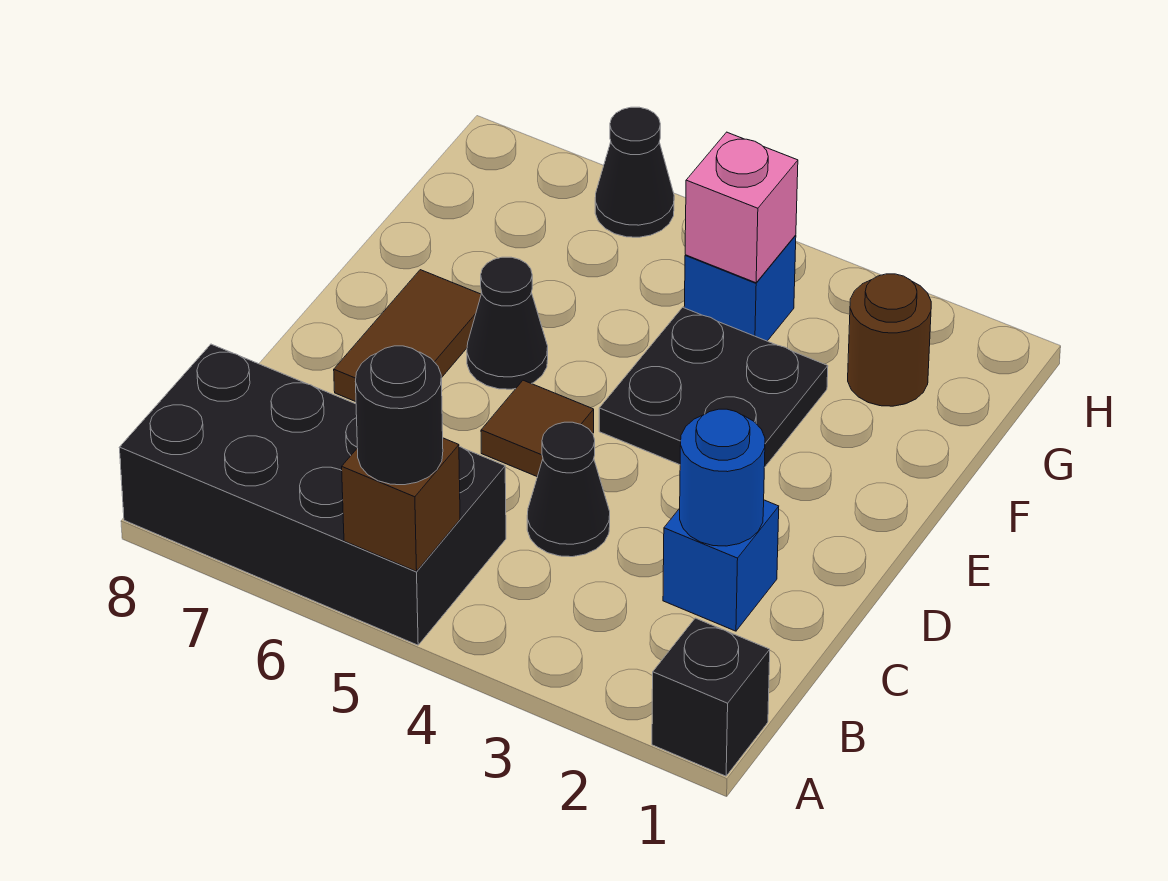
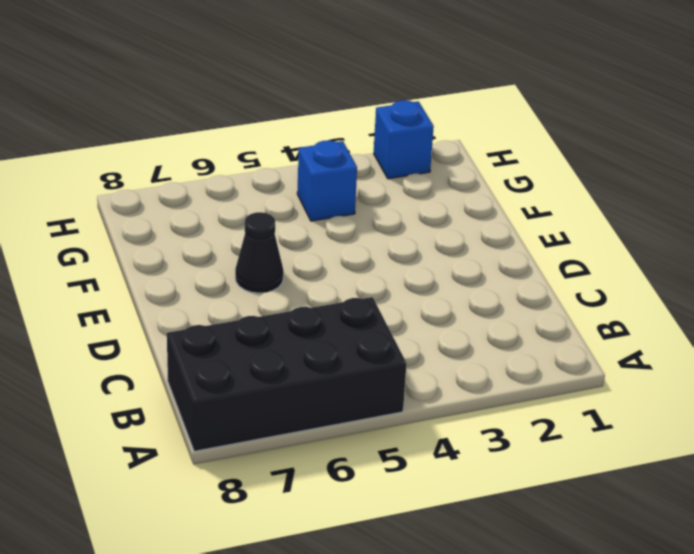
blue 1x1 brick [374,100,434,179] -> blue 1x1 brick moved to [663,500,779,631]
none -> black 1x1 brick [652,618,770,776]
none -> black 1x1 cone [527,422,610,557]
none -> brown 1x1 tile [481,380,594,477]

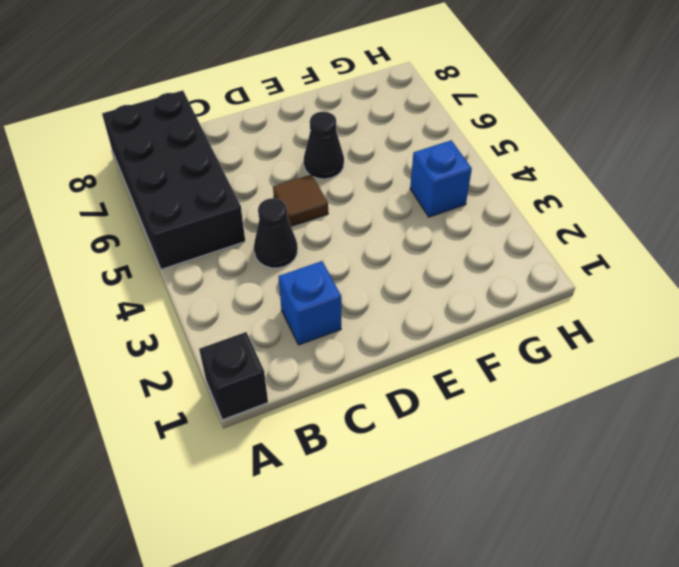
none -> brown 1x2 tile [334,270,481,402]
none -> black 2x2 plate [599,307,828,468]
none -> brown 1x1 round brick [848,274,931,406]

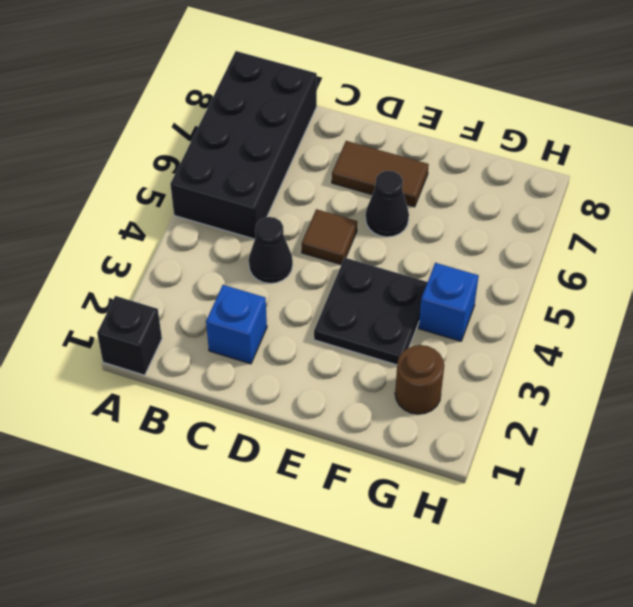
none -> black 1x1 cone [595,107,674,237]
none -> brown 1x1 brick [342,438,460,571]
none -> blue 1x1 round brick [680,409,765,546]

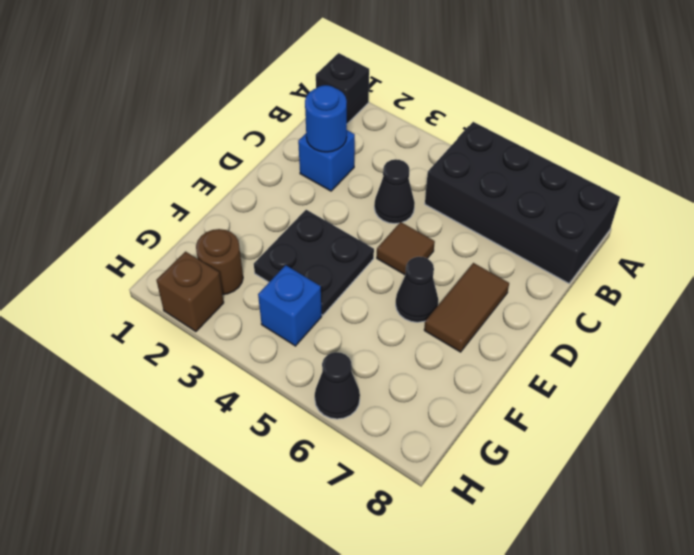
brown 1x1 brick [156,252,224,332] -> brown 1x1 brick moved to [342,438,460,571]
none -> pink 1x1 brick [685,132,798,283]
none -> black 1x1 round brick [355,346,443,485]

